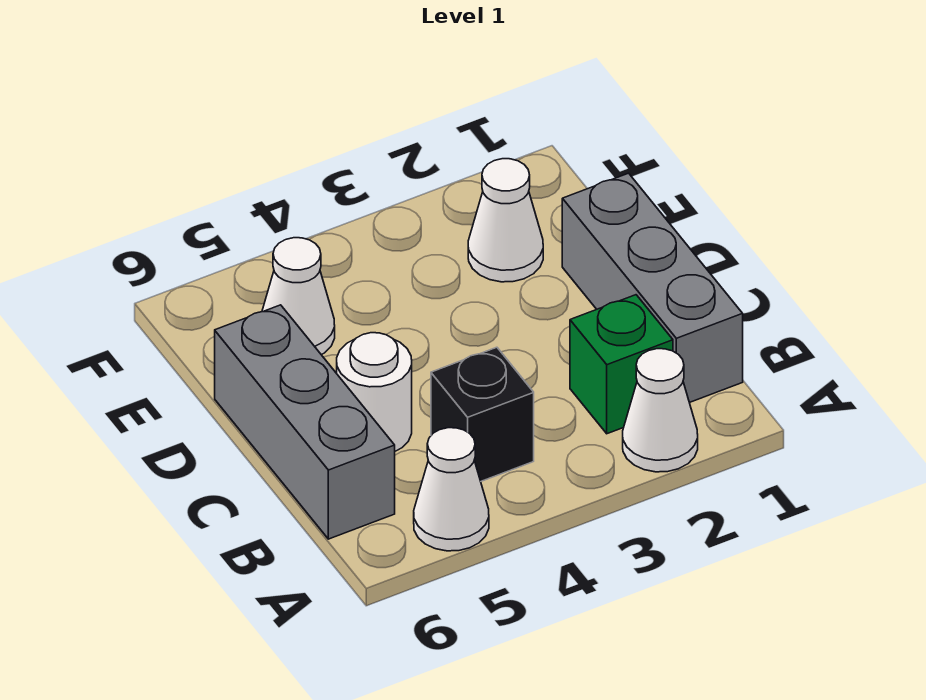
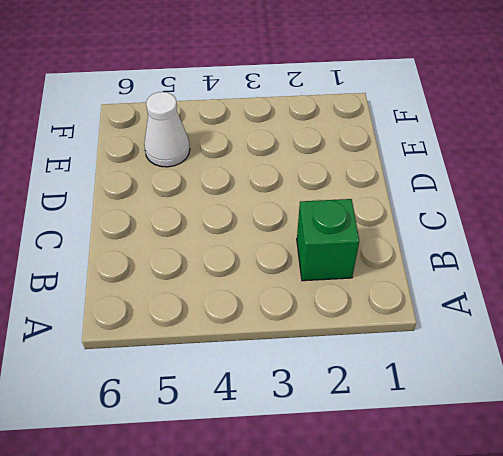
none -> white 1x1 cone [623,349,698,472]
none -> white 1x1 cone [414,428,489,551]

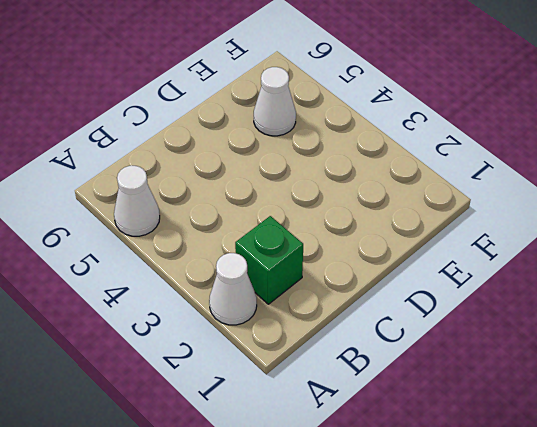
none -> grey 1x3 brick [562,173,743,403]
none -> black 1x1 brick [431,347,534,481]

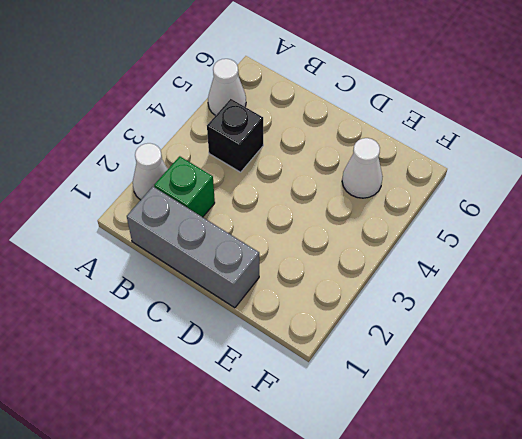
none -> grey 1x3 brick [215,305,395,539]
none -> white 1x1 round brick [337,333,412,451]

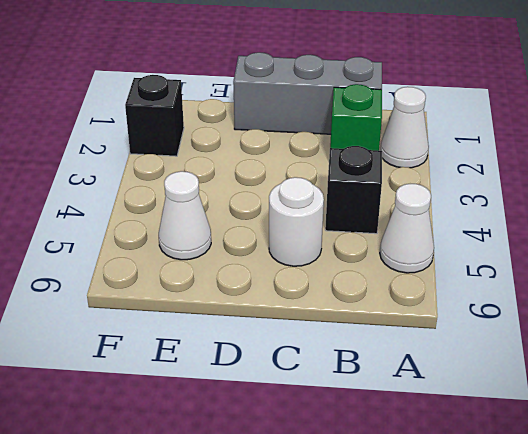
black 1x1 brick [125,75,184,156] -> none
none -> grey 1x3 brick [215,305,395,539]
none -> white 1x1 cone [468,159,543,282]

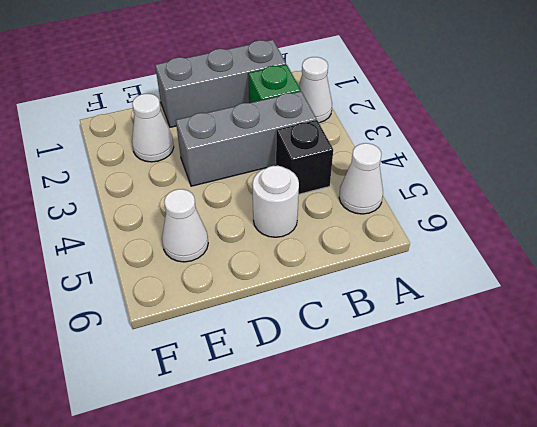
grey 1x3 brick [176,91,316,186] -> grey 1x3 brick moved to [215,305,395,539]

